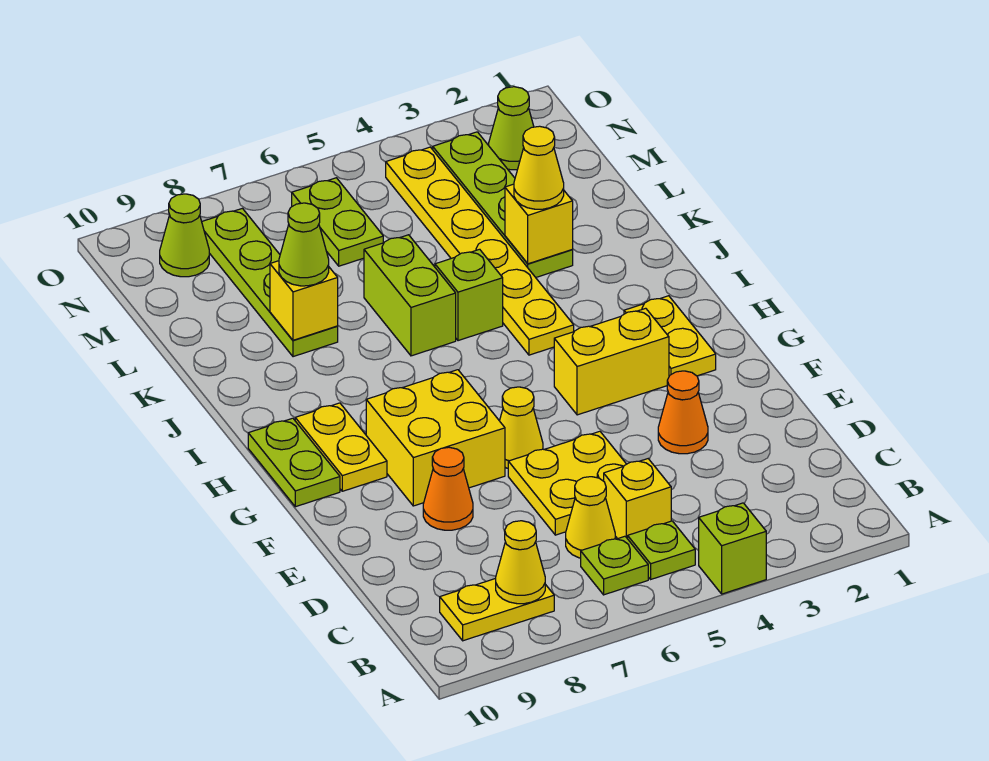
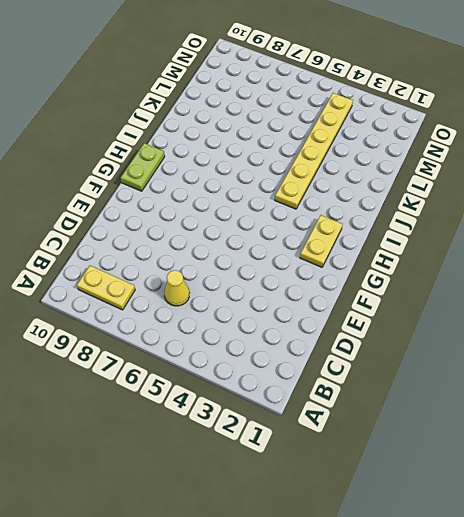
none -> lime 1x1 brick [699,503,766,594]
none -> lime 1x1 plate [628,521,695,579]
none -> lime 1x1 plate [581,536,648,595]

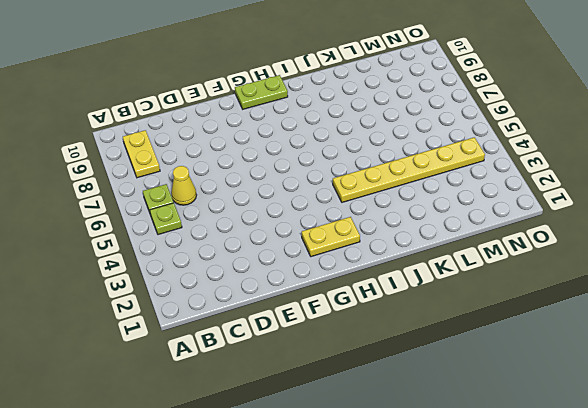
none -> lime 1x1 brick [699,503,766,594]
none -> yellow 1x1 brick [604,459,671,539]
none -> yellow 2x2 plate [508,431,626,535]

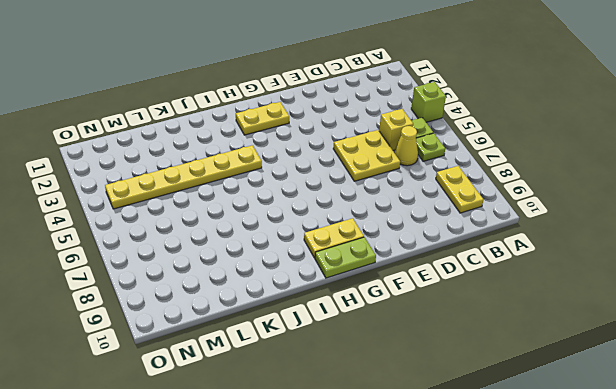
none -> orange 1x1 cone [658,371,708,454]
none -> orange 1x1 cone [423,447,473,530]
none -> yellow 1x1 cone [500,387,543,468]

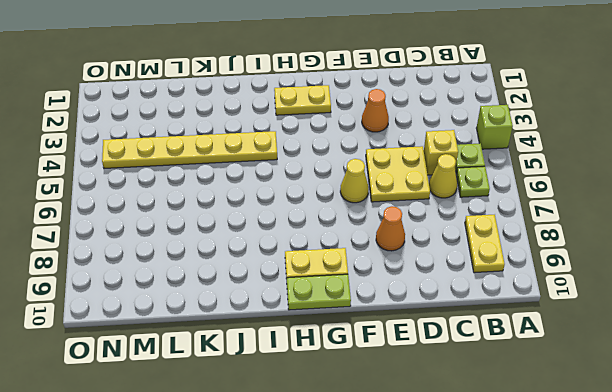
none -> yellow 2x2 brick [366,370,505,506]
none -> yellow 1x2 brick [554,308,669,415]
none -> lime 1x1 brick [435,249,503,341]

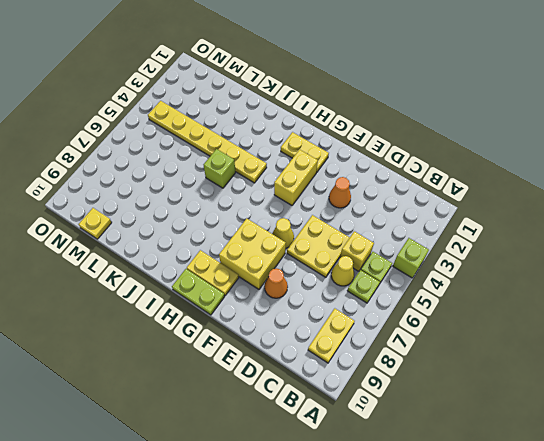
yellow 1x1 plate [79,208,112,239] -> none
none -> lime 1x2 brick [364,235,456,356]
none -> lime 1x4 plate [433,132,573,277]
none -> lime 1x4 plate [202,208,338,357]

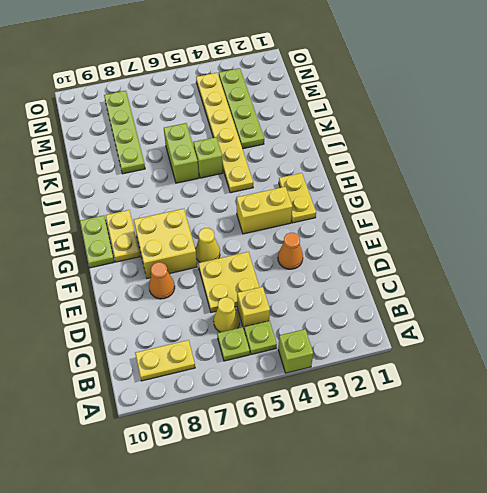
none -> lime 1x2 plate [292,178,383,266]
none -> lime 1x1 cone [489,87,534,170]
none -> lime 1x1 cone [160,194,209,277]

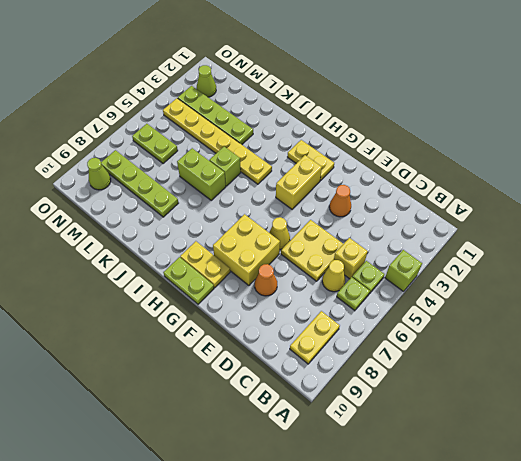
none -> yellow 1x1 cone [496,521,545,604]
none -> yellow 1x1 brick [505,184,573,264]
none -> yellow 1x1 brick [270,261,338,340]

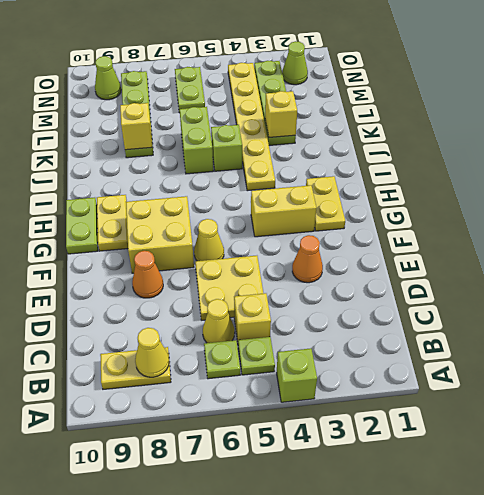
none -> yellow 1x1 cone [514,126,564,209]
none -> lime 1x1 cone [279,203,329,286]

